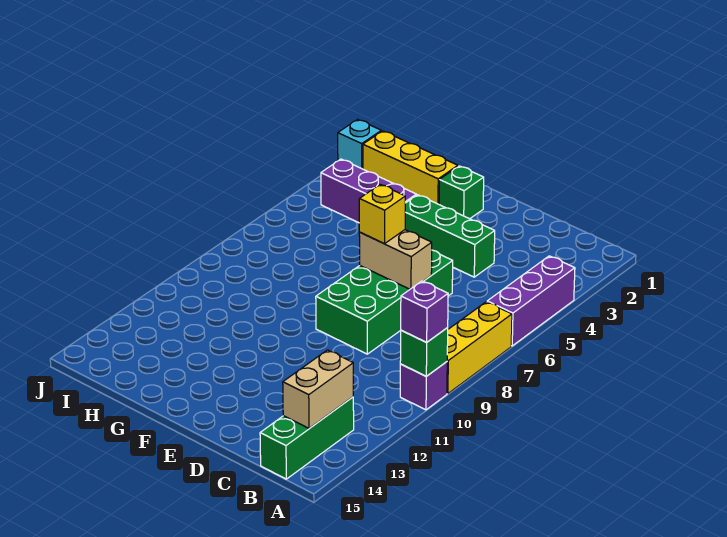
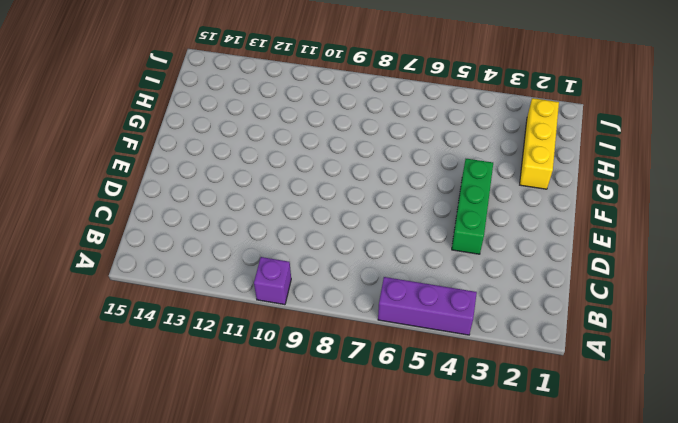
none -> yellow 1x3 brick [447,302,512,394]
none -> green 1x3 brick [260,397,354,479]
none -> green 2x4 brick [316,250,453,354]

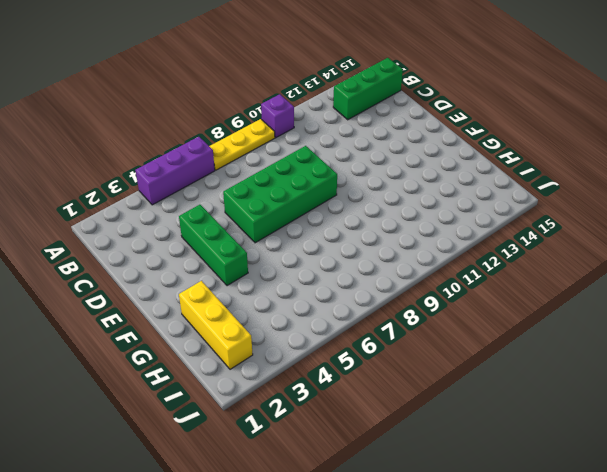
yellow 1x3 plate [209,119,275,170] -> yellow 1x3 brick [447,302,512,394]
none -> green 1x1 brick [439,166,484,219]
none -> purple 1x3 brick [321,159,416,223]
none -> cyan 1x1 brick [338,119,381,169]

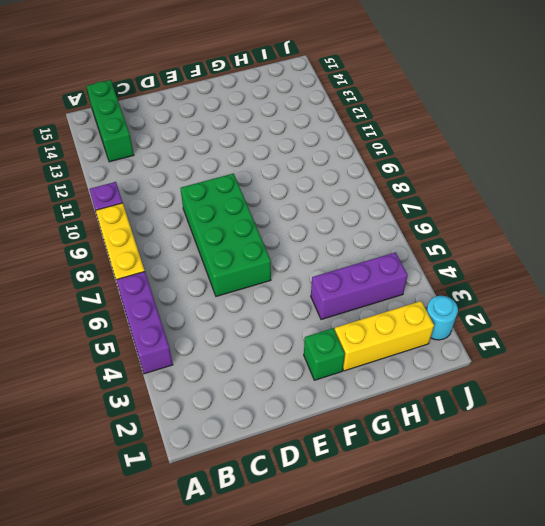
cyan 1x1 round brick [426,296,458,340] -> cyan 1x1 brick [338,119,381,169]
none -> green 1x3 brick [405,195,495,277]
none -> green 1x1 brick [400,328,448,376]
none -> tan 1x2 brick [283,350,353,428]

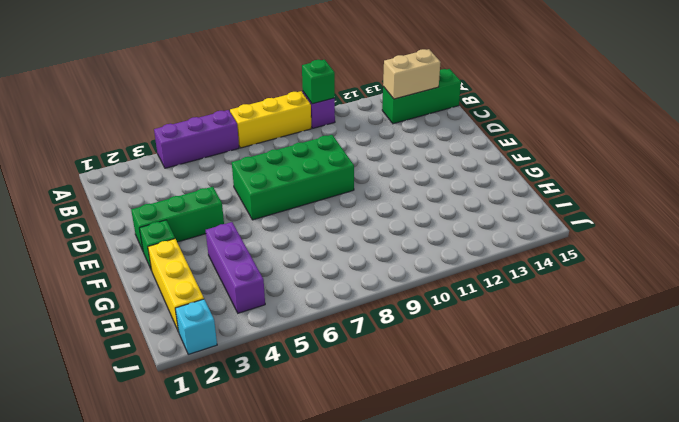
green 1x3 brick [131,187,224,251] -> green 1x3 brick turned to [405,195,495,277]
none -> tan 1x2 brick [359,230,432,289]
none -> purple 1x1 brick [401,281,448,342]
none -> yellow 1x1 brick [359,184,405,244]

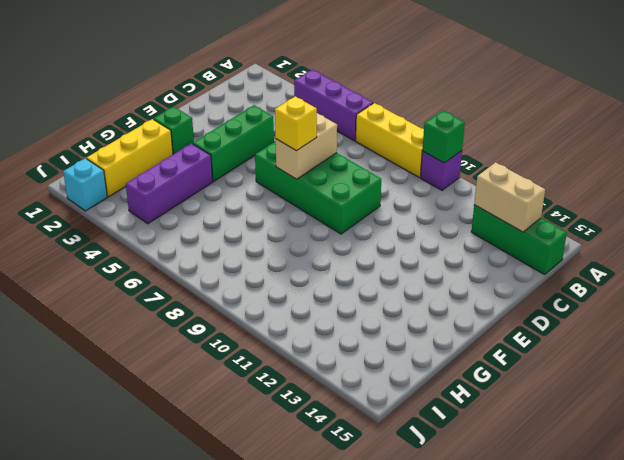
none -> purple 1x1 brick [401,281,448,342]

